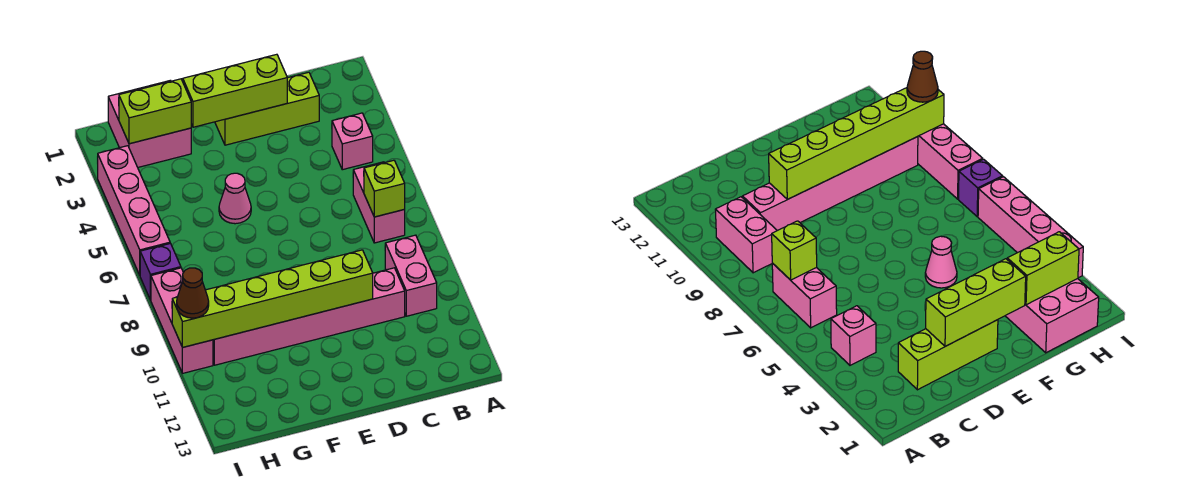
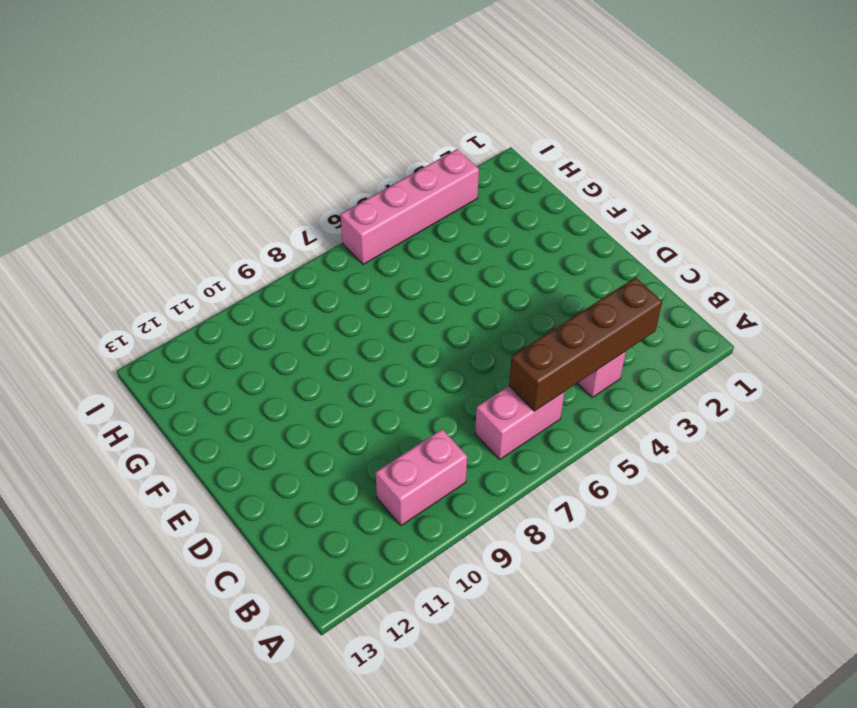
brown 1x4 brick [509,277,662,411] -> none
none -> lime 1x3 brick [215,72,319,145]
none -> pink 1x6 brick [213,268,405,365]
none -> pink 1x1 cone [219,173,251,224]

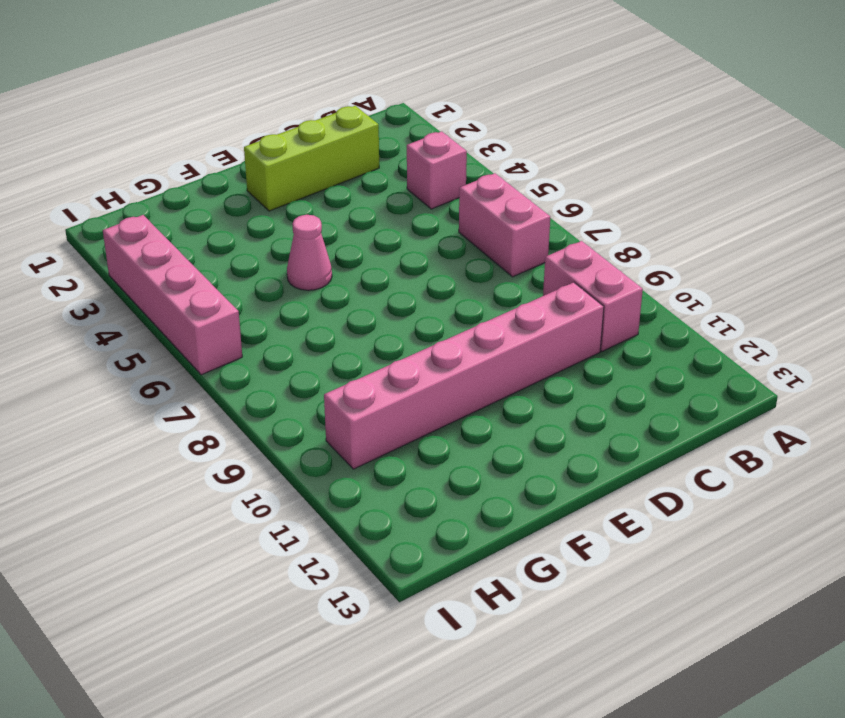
none -> pink 2x2 brick [108,81,191,167]
none -> purple 1x1 brick [140,243,181,300]
none -> pink 1x3 brick [151,268,213,373]

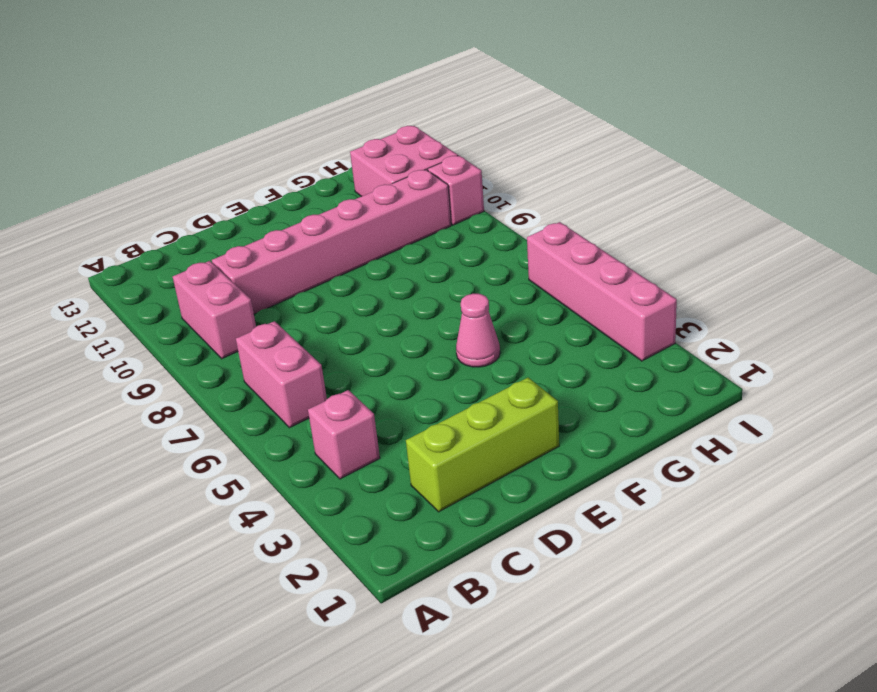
pink 2x2 brick [350,126,458,197] -> pink 2x2 brick moved to [108,81,191,167]
pink 1x1 brick [427,156,484,225] -> pink 1x3 brick [151,268,213,373]
none -> purple 1x1 brick [140,243,181,300]
none -> lime 1x1 brick [364,160,405,217]
none -> lime 1x3 brick [183,54,287,127]

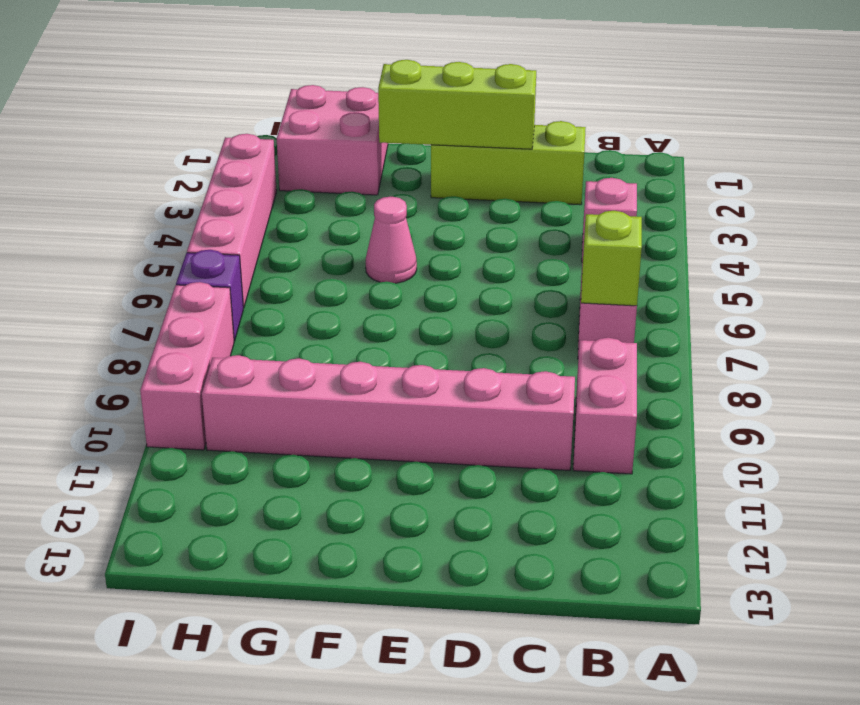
none -> lime 1x6 brick [172,250,373,347]
none -> lime 1x2 brick [119,79,191,144]
none -> brown 1x1 cone [177,268,209,318]

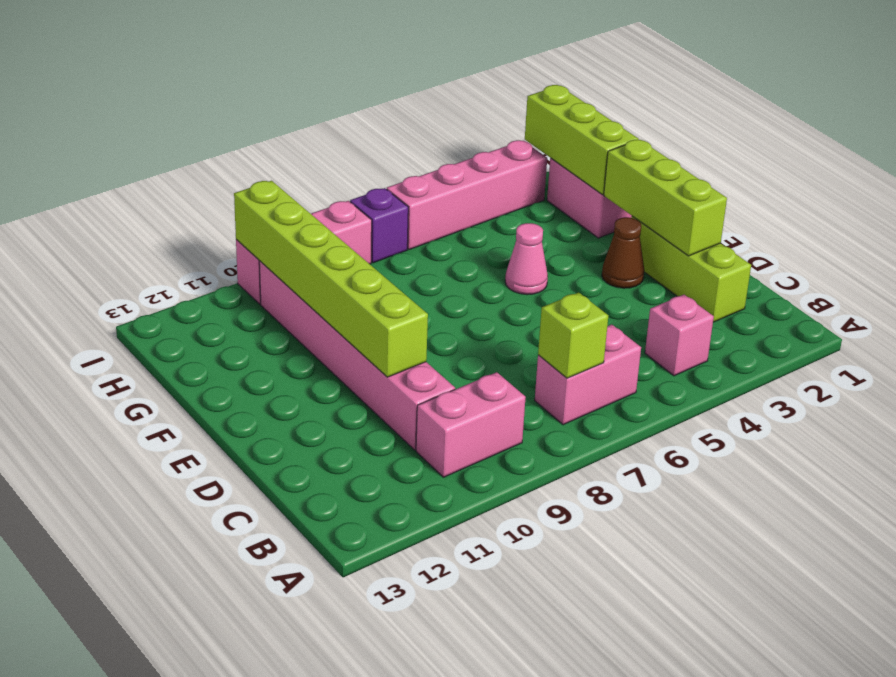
brown 1x1 cone [602,217,644,288] -> brown 1x1 cone moved to [177,268,209,318]
lime 1x3 brick [525,85,639,195] -> lime 1x2 brick [119,79,191,144]

